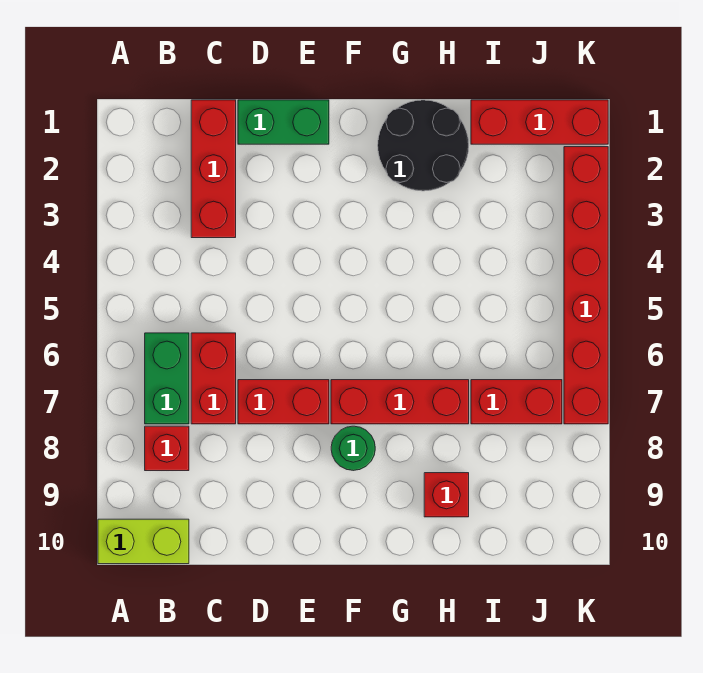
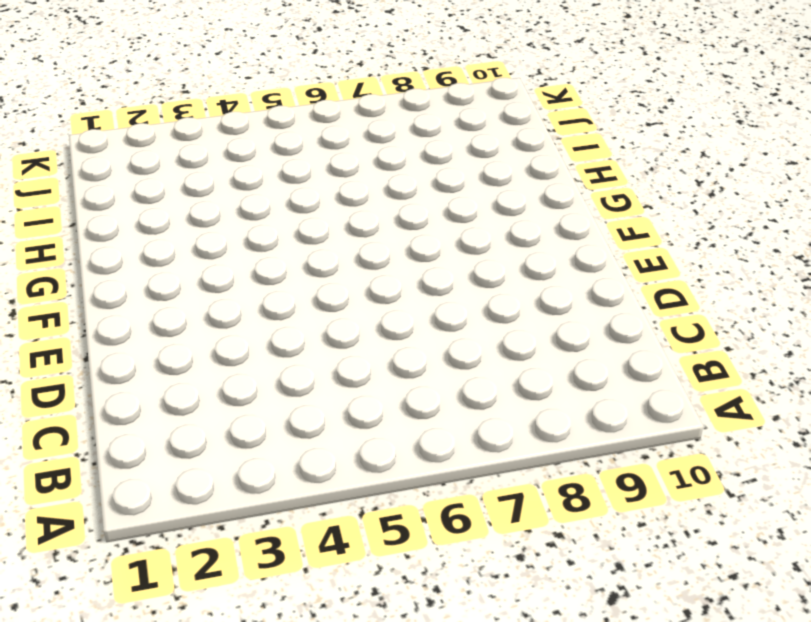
none -> lime 1x2 brick [98,519,189,564]
none -> green 1x2 brick [145,333,189,424]
none -> red 1x1 brick [145,426,189,471]

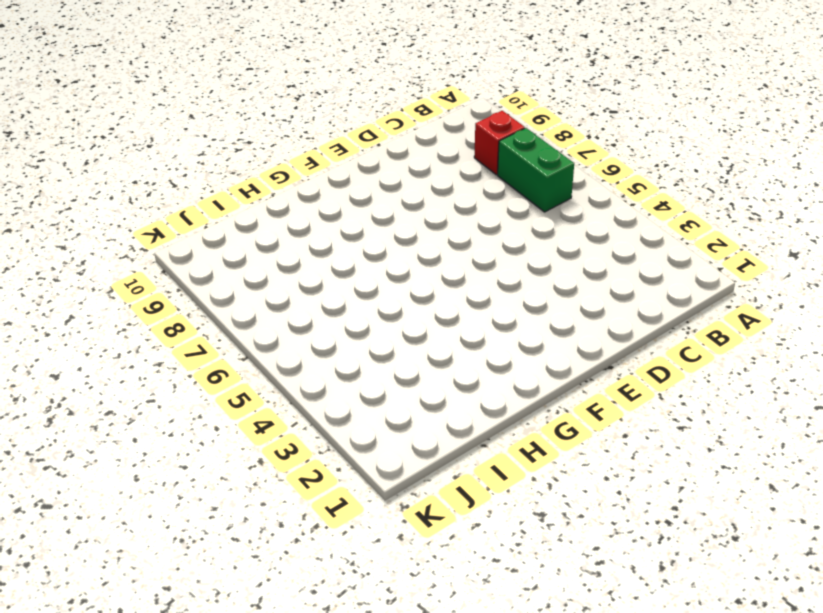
none -> lime 1x2 brick [98,519,189,564]
none -> red 1x3 brick [191,100,236,238]
none -> red 1x2 brick [191,333,236,424]

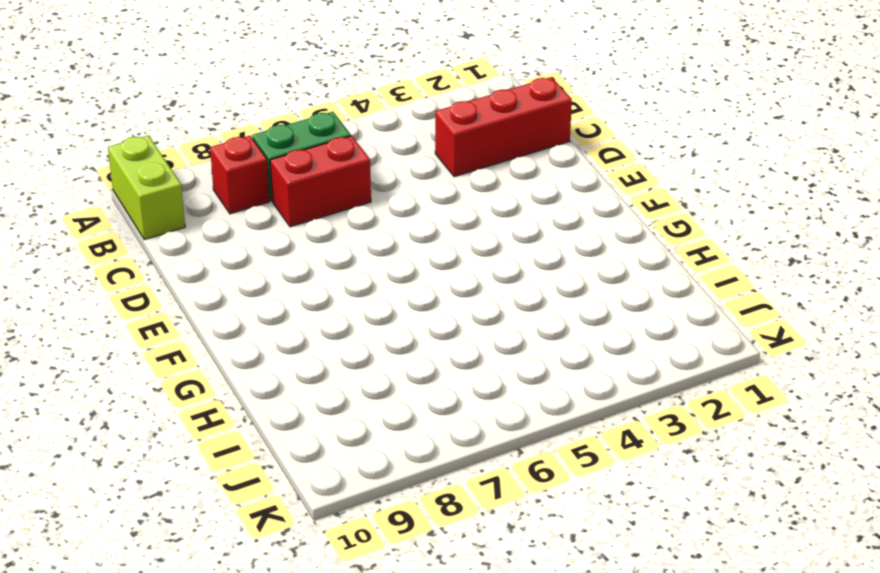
none -> green 1x2 brick [238,100,329,144]
none -> red 1x2 brick [238,380,329,424]
none -> red 1x3 brick [331,380,469,424]

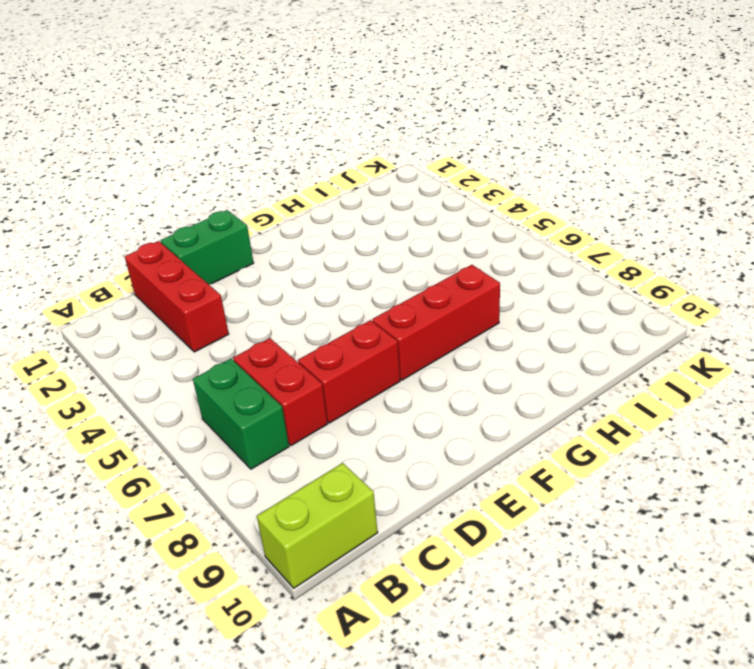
none -> red 1x1 brick [145,426,189,471]
none -> green 1x1 round brick [331,426,375,471]
none -> black 2x2 round brick [378,100,469,191]

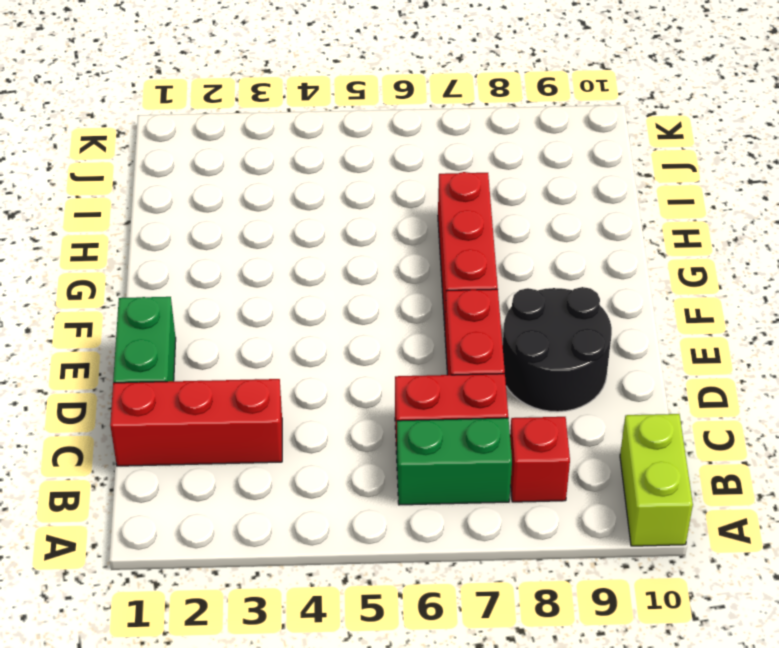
black 2x2 round brick [503,287,612,412] -> black 2x2 round brick moved to [378,100,469,191]
none -> green 1x1 round brick [331,426,375,471]
none -> red 1x1 brick [424,473,469,517]
none -> red 1x3 brick [471,100,608,144]

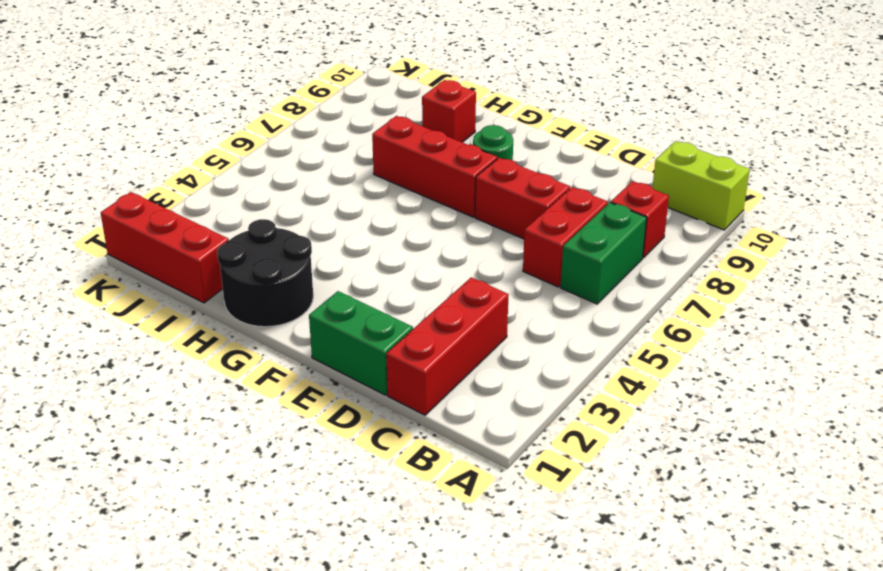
none -> red 1x2 brick [471,380,562,424]
none -> red 1x6 brick [564,147,608,424]

